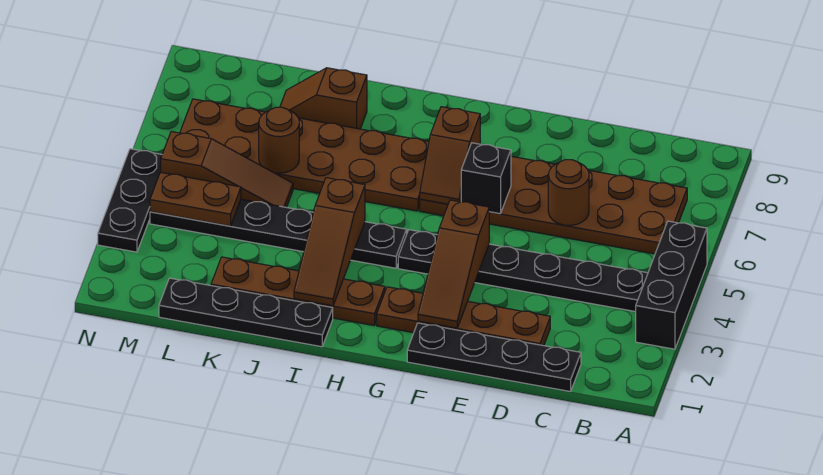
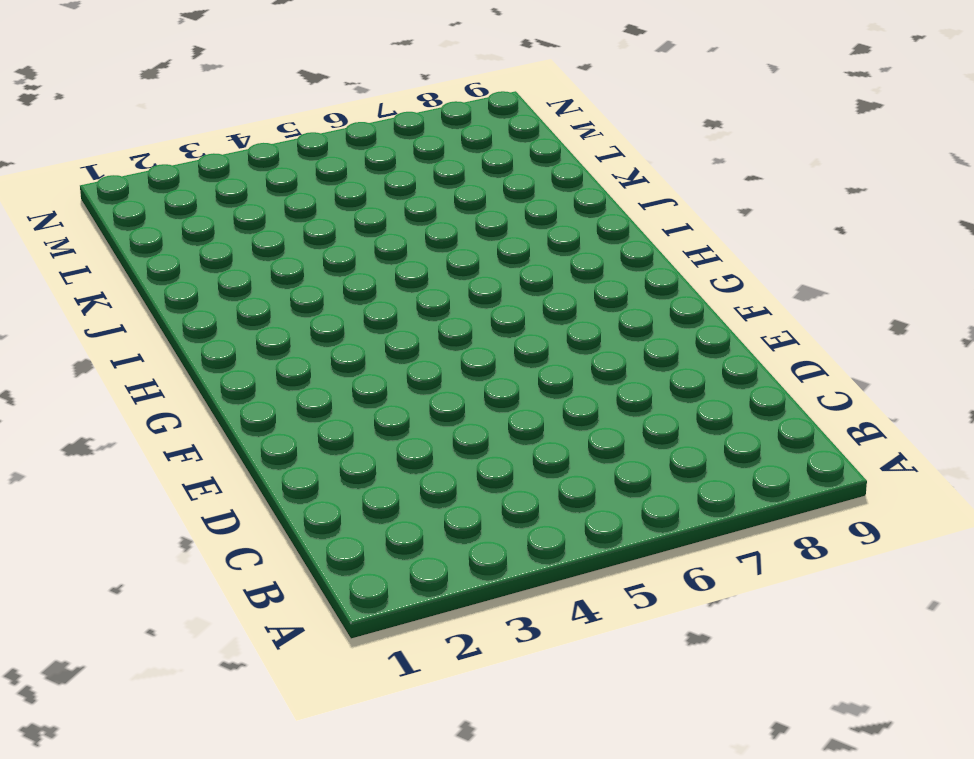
none -> black 1x3 brick [636,221,707,349]
none -> black 1x6 plate [398,230,648,312]
none -> brown 2x6 plate [420,156,687,254]

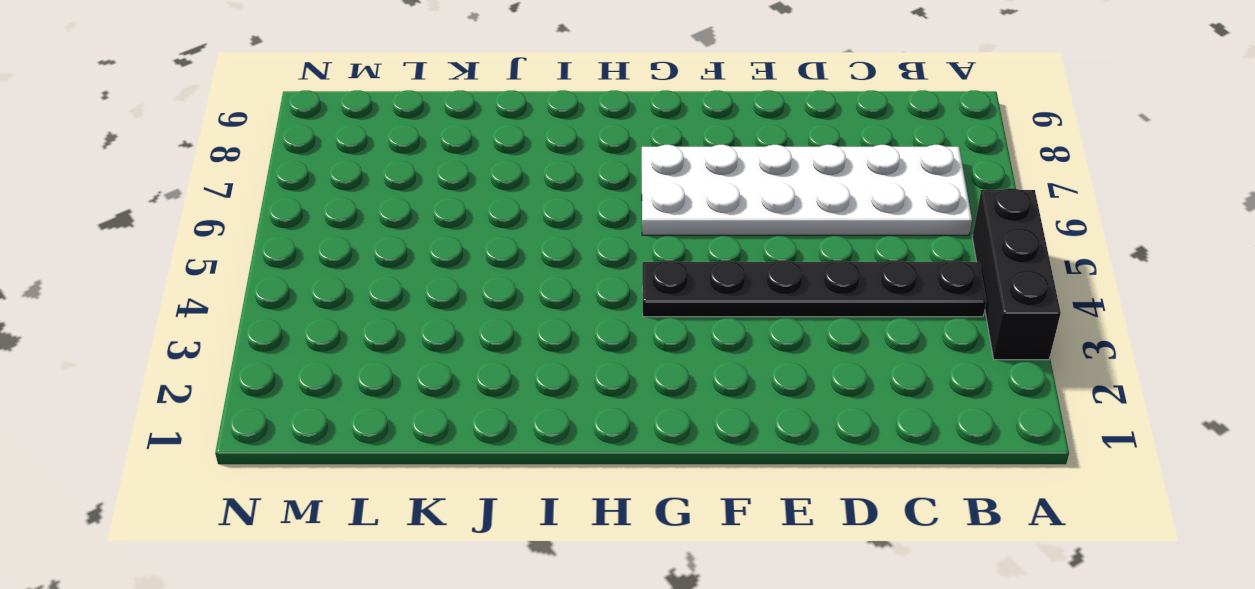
white 2x6 plate [642,145,972,235] -> brown 2x6 plate [420,156,687,254]
none -> black 1x4 plate [407,323,581,392]
none -> brown 1x4 plate [377,287,550,346]
none -> brown 1x4 plate [211,257,385,326]

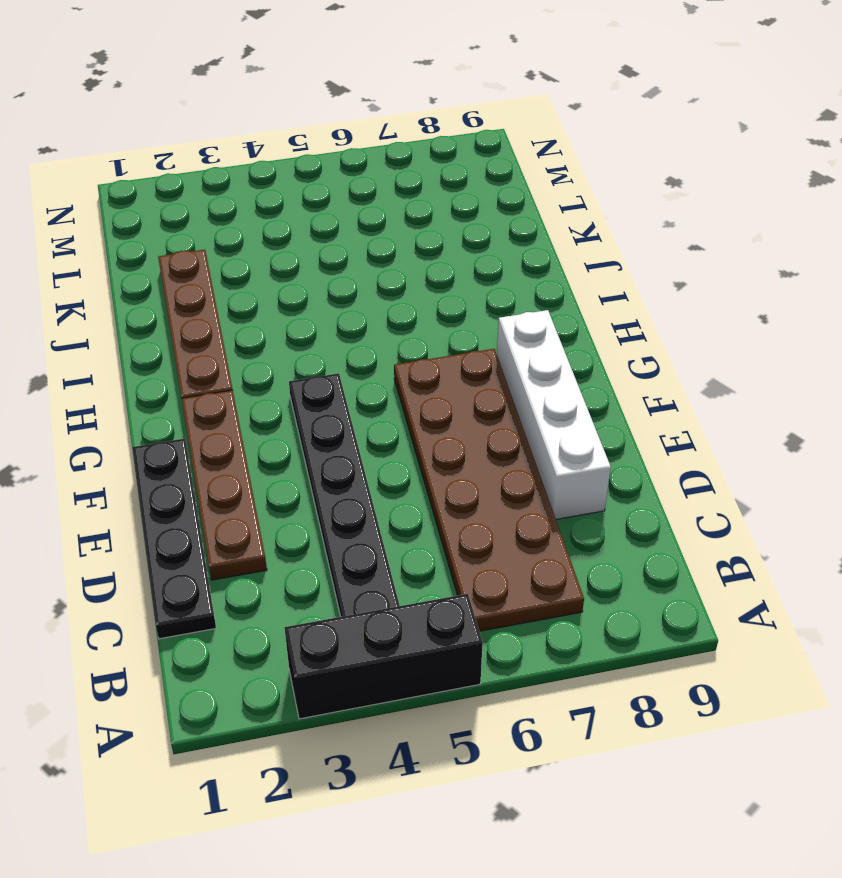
white 1x4 brick [497,310,611,519] -> none
none -> black 1x6 plate [150,199,407,268]
none -> brown 2x6 plate [180,99,429,211]
none -> black 1x4 plate [159,278,333,347]

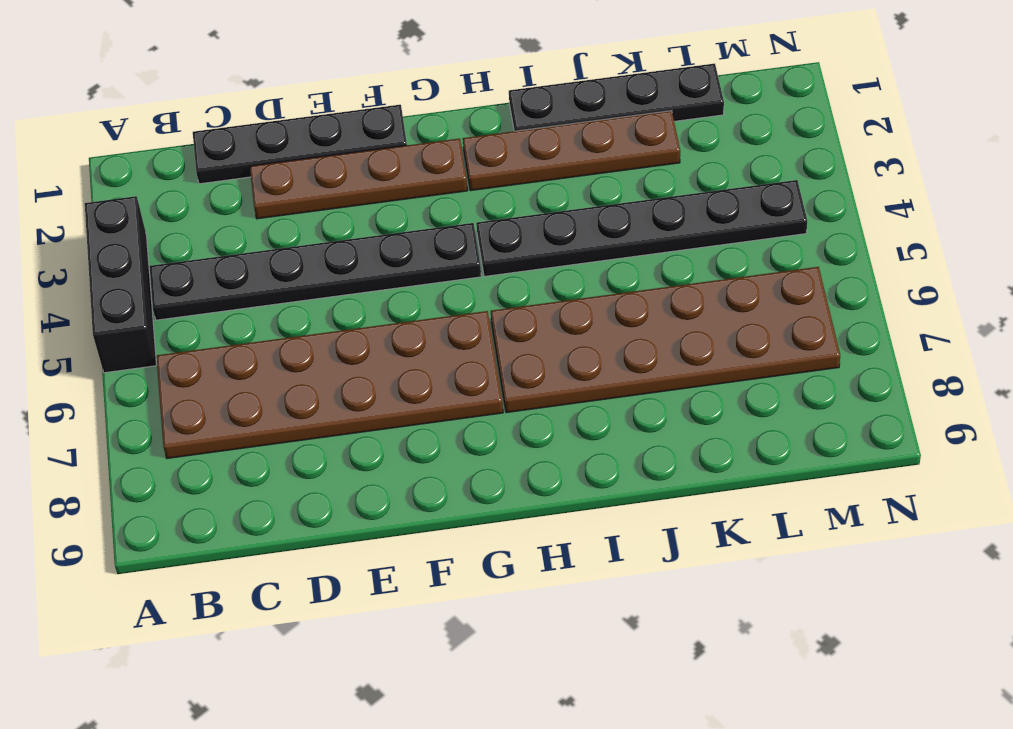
none -> brown 1x2 slope [280,68,367,129]
none -> brown 1x3 slope [161,131,293,207]
none -> black 1x3 plate [98,149,162,252]

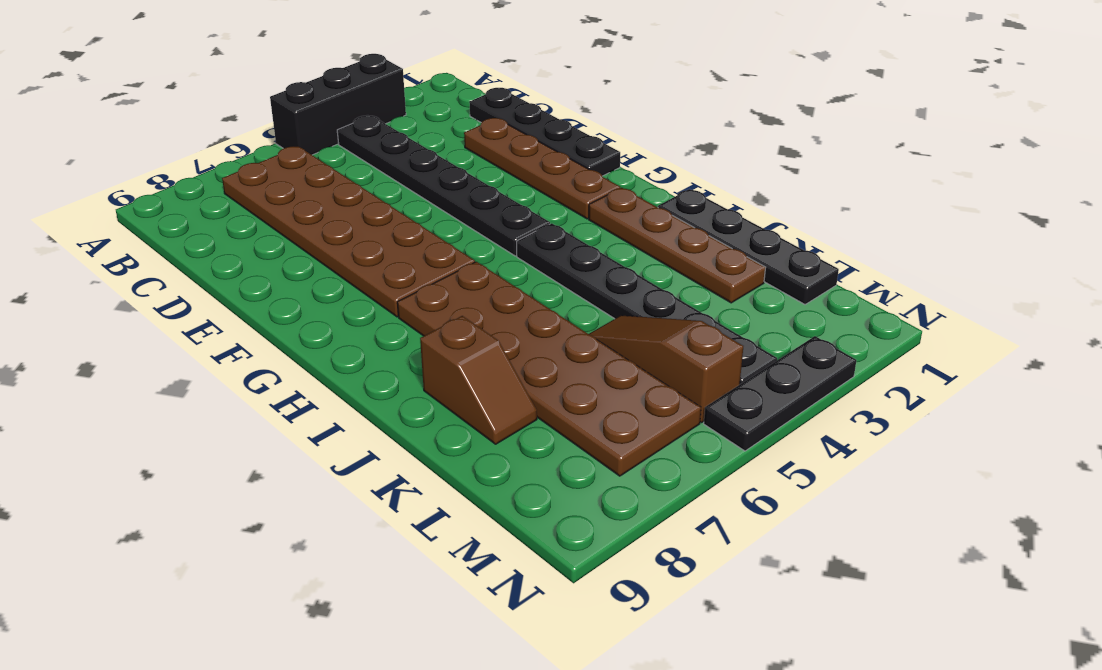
none -> brown 1x1 round brick [548,160,589,226]
none -> brown 1x3 slope [418,200,489,328]
none -> black 1x1 brick [461,143,511,214]

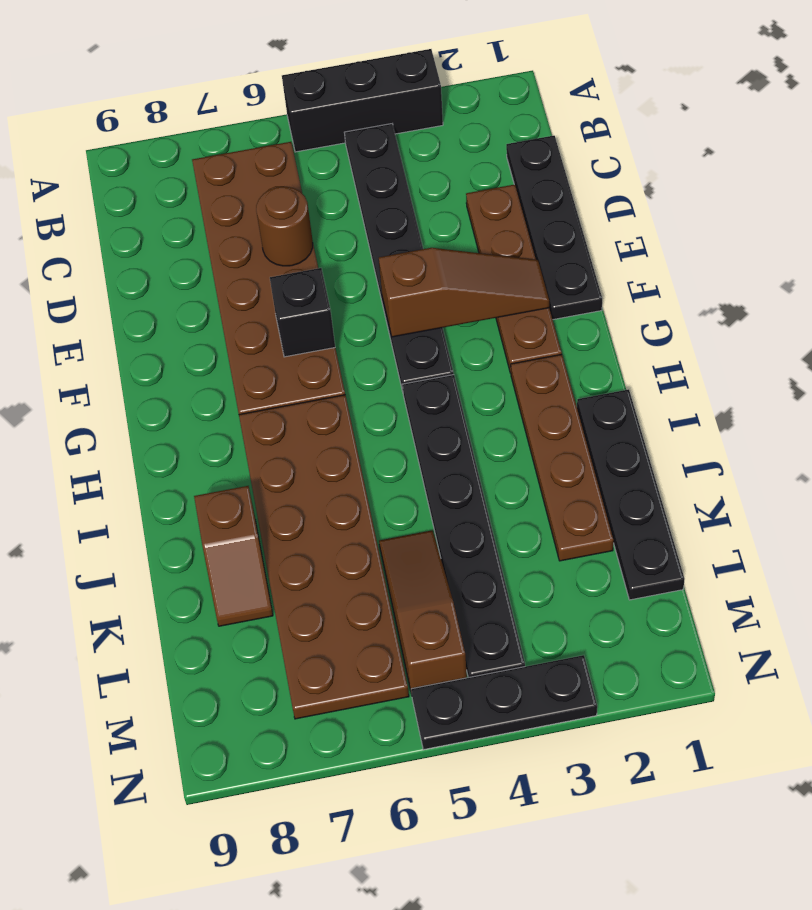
none -> brown 1x2 slope [420,107,480,204]
none -> brown 1x3 slope [294,178,365,306]
none -> brown 1x1 round brick [259,107,299,173]

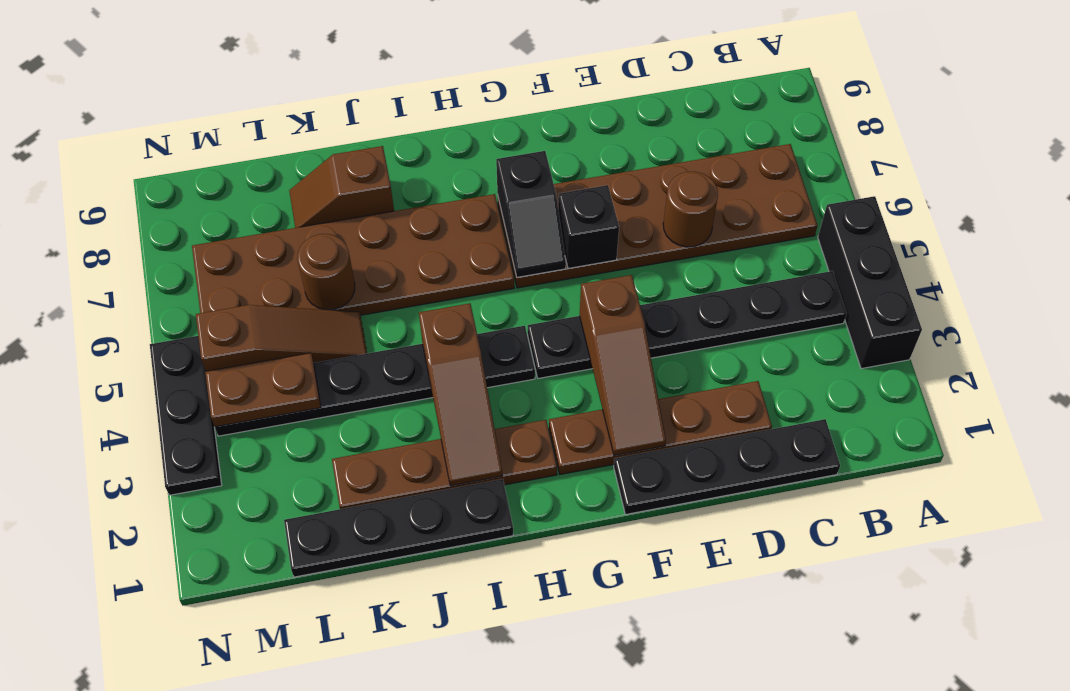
black 1x2 slope [496,151,566,277] -> brown 1x2 slope [420,107,480,204]

